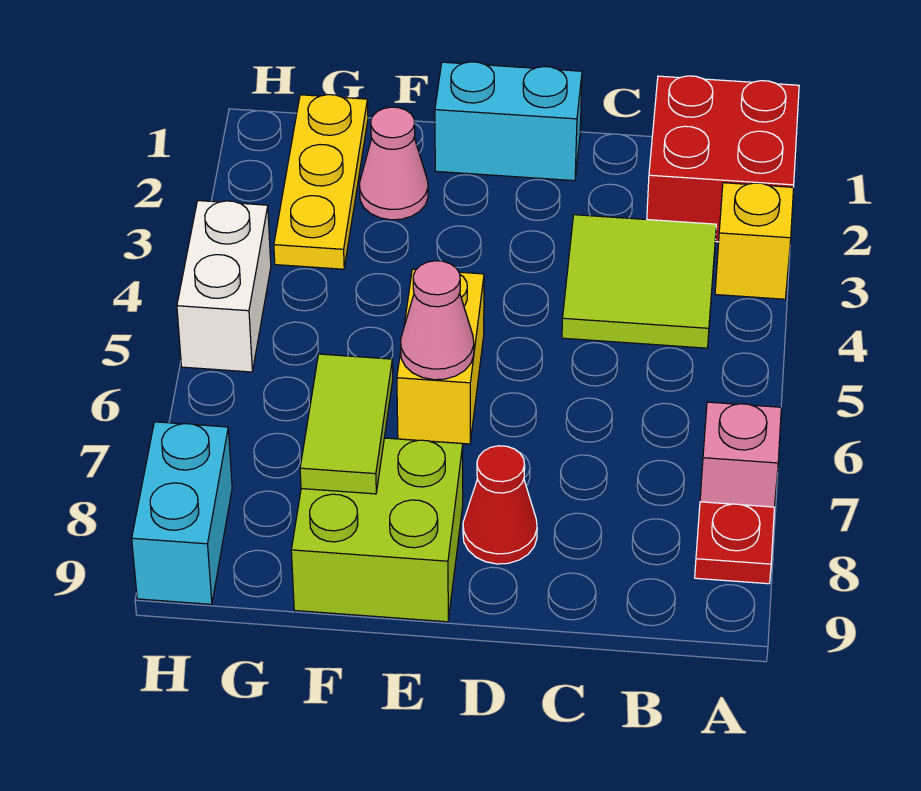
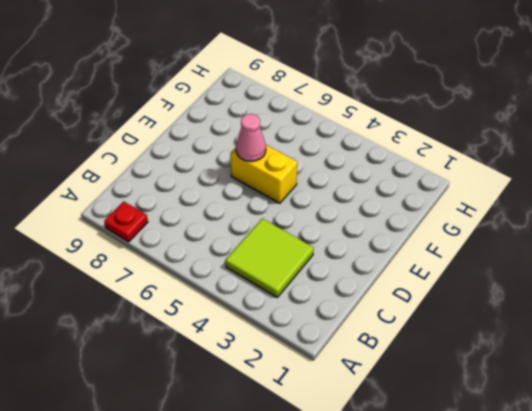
none -> red 2x2 brick [647,76,799,242]
none -> yellow 1x1 brick [715,183,794,299]
none -> pink 1x1 brick [700,402,781,507]

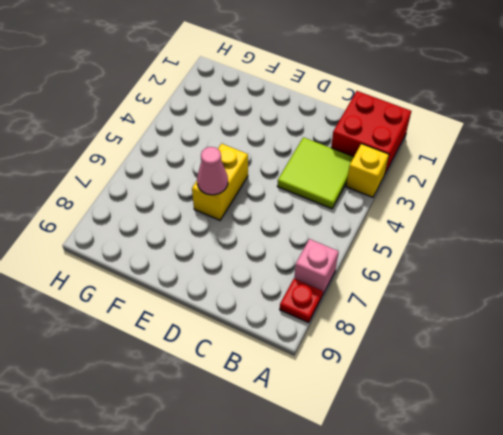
none -> cyan 1x2 brick [435,62,582,181]
none -> red 1x1 cone [463,446,537,564]
none -> lime 2x2 brick [291,438,463,622]

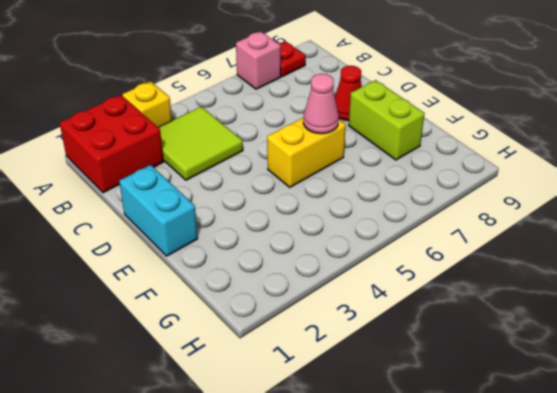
lime 1x2 brick [349,80,425,160] -> lime 2x2 brick [291,438,463,622]
none -> pink 1x1 cone [359,107,428,220]
none -> yellow 1x3 plate [274,95,368,269]
none -> white 1x2 brick [177,201,271,372]

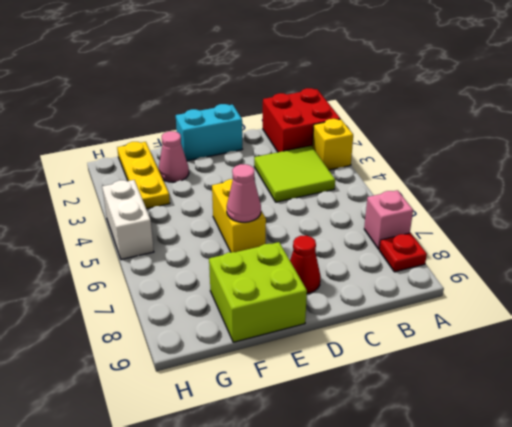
none -> cyan 1x2 brick [132,422,232,604]
none -> lime 1x2 tile [300,354,393,494]

